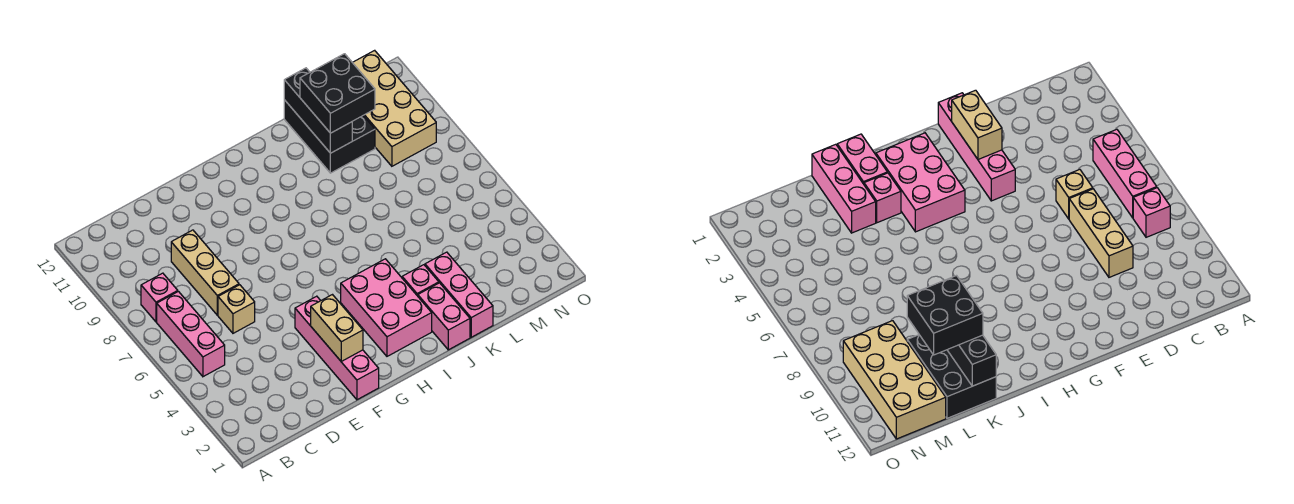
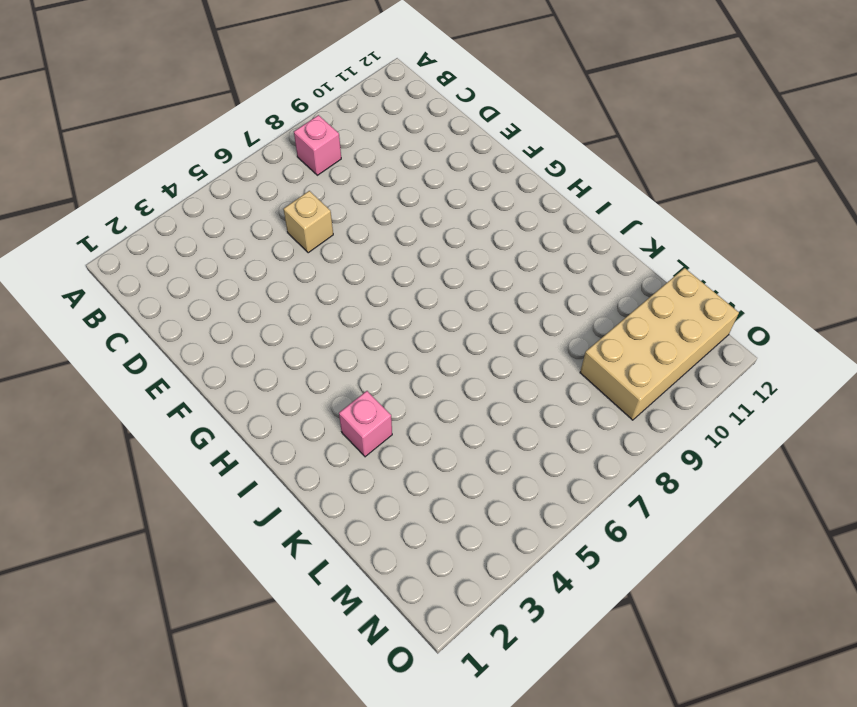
none -> pink 1x3 brick [157,292,225,377]
none -> tan 1x3 brick [171,230,239,315]
none -> pink 1x4 brick [295,296,379,400]

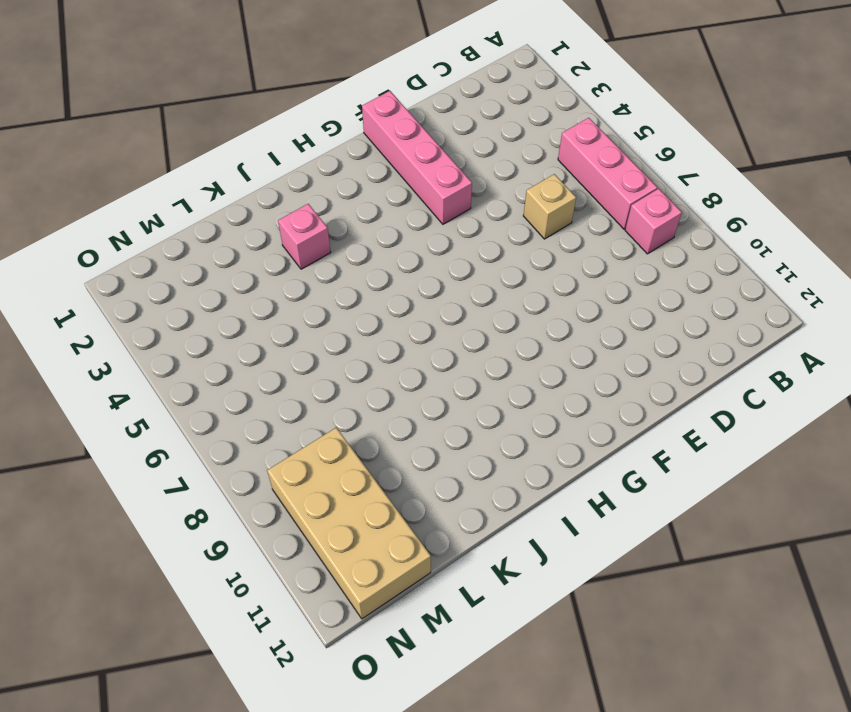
none -> tan 1x3 brick [171,230,239,315]
none -> pink 2x3 brick [341,259,432,356]
none -> pink 1x2 brick [418,283,470,350]

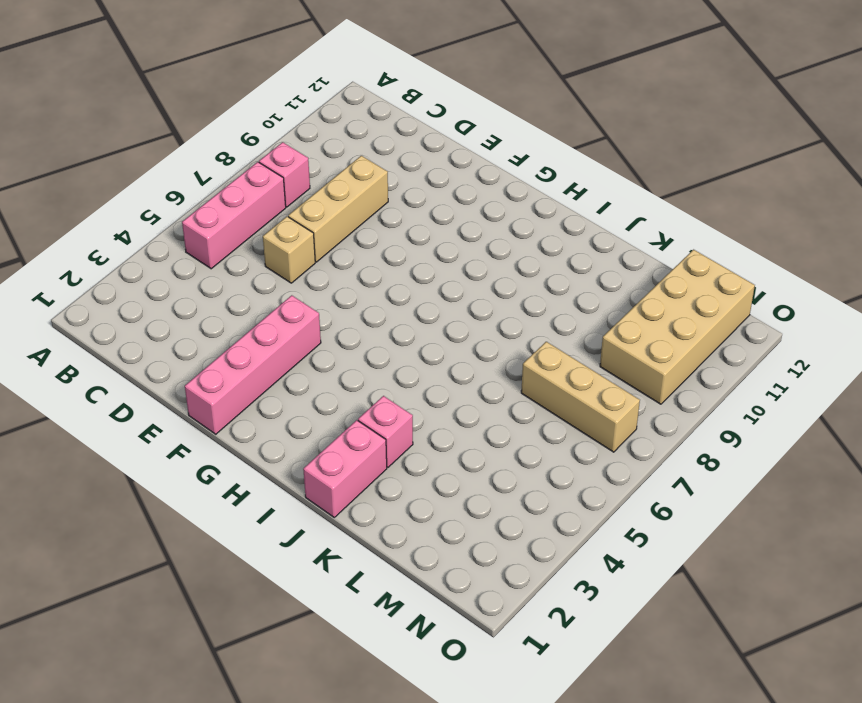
tan 1x3 brick [521,342,640,452] -> none
none -> pink 2x3 brick [341,259,432,356]
none -> pink 1x3 brick [425,252,493,337]
none -> black 2x3 brick [284,100,375,173]

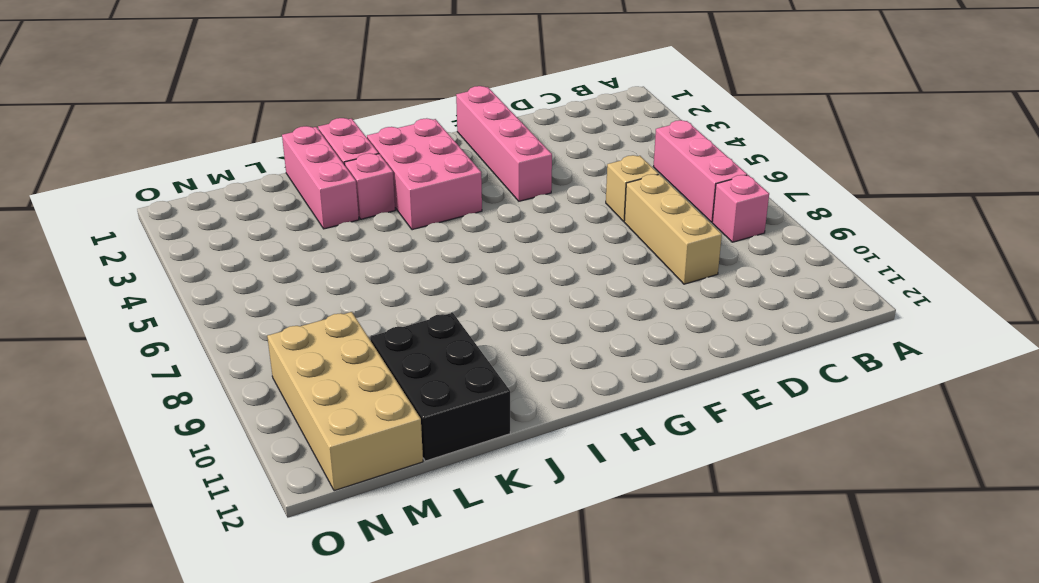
none -> tan 1x2 brick [311,295,363,361]
none -> black 1x3 brick [284,68,352,153]
none -> black 2x2 brick [300,54,375,133]

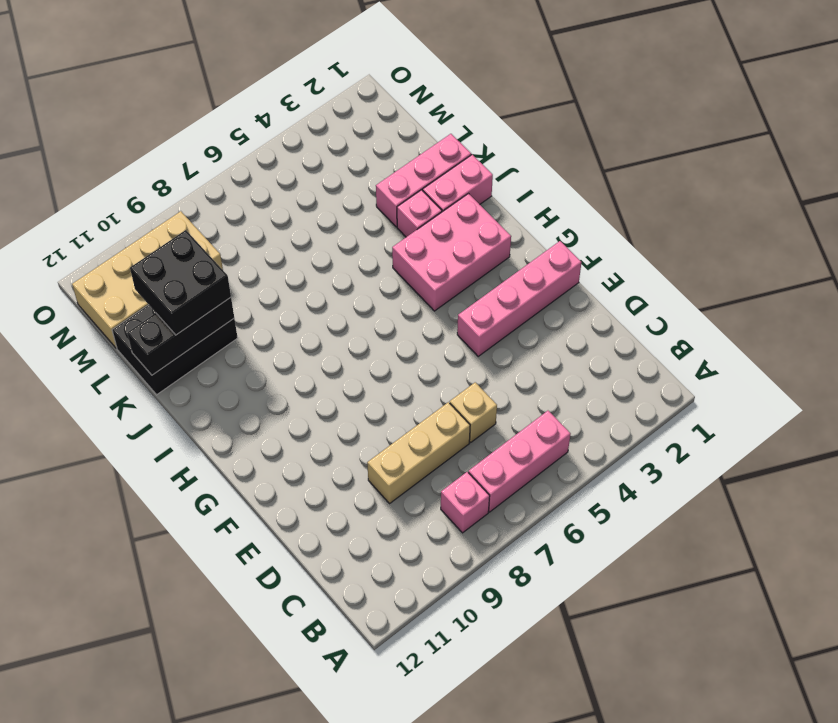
none -> tan 1x2 brick [311,295,363,361]

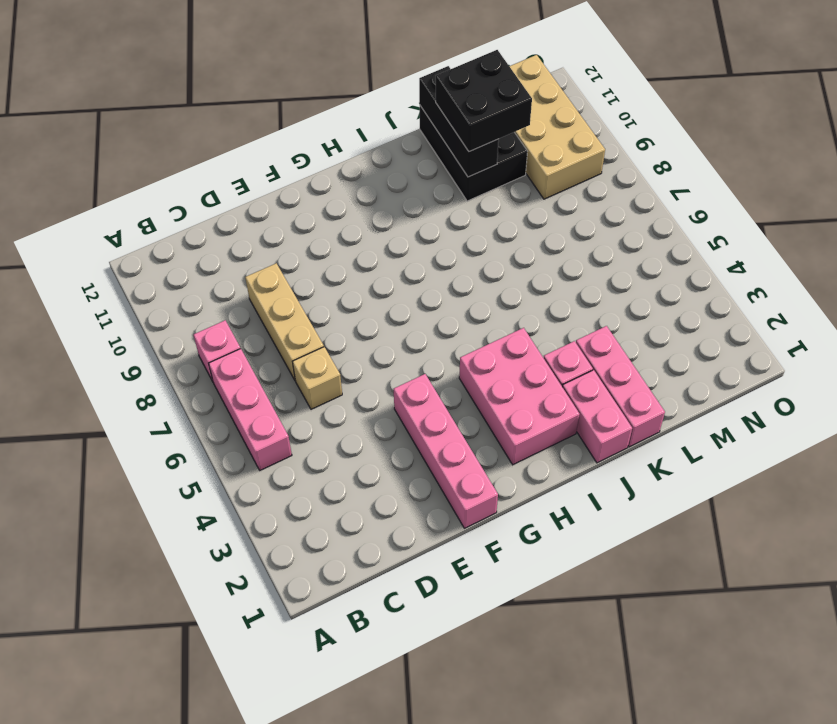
none -> tan 1x2 brick [311,295,363,361]

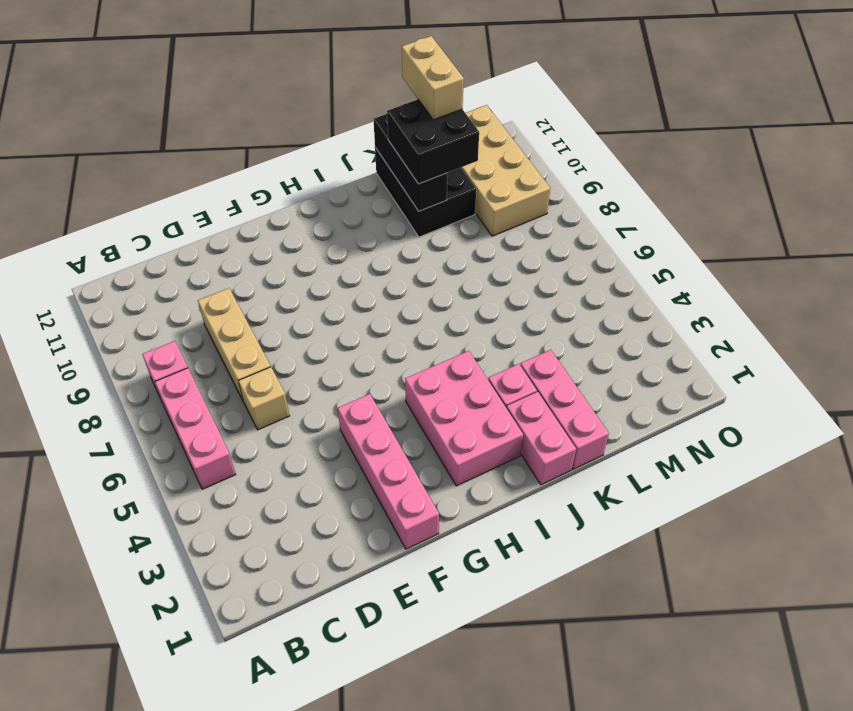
tan 1x2 brick [402,36,464,120] -> tan 1x2 brick moved to [311,295,363,361]

